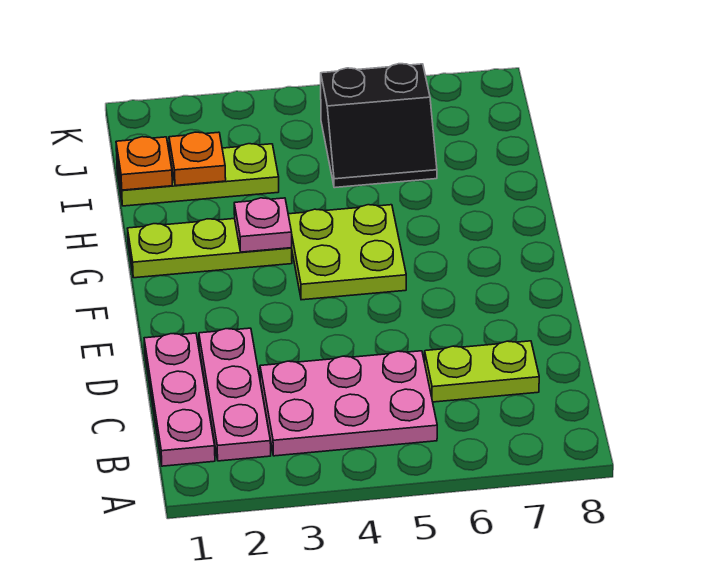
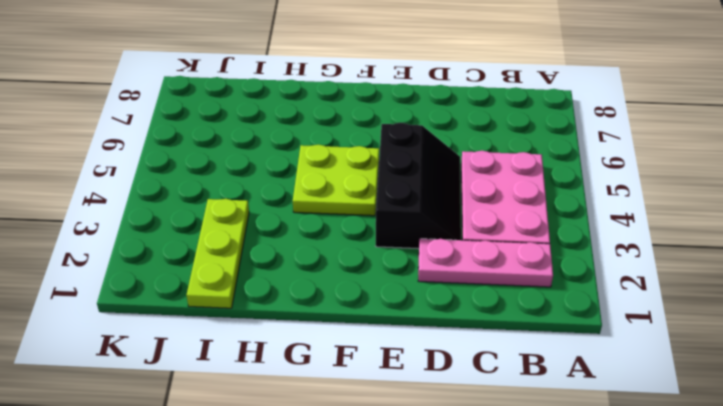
black 2x3 slope [376,123,461,249] -> none
none -> pink 1x3 plate [144,333,215,466]
none -> lime 1x2 plate [425,341,539,402]

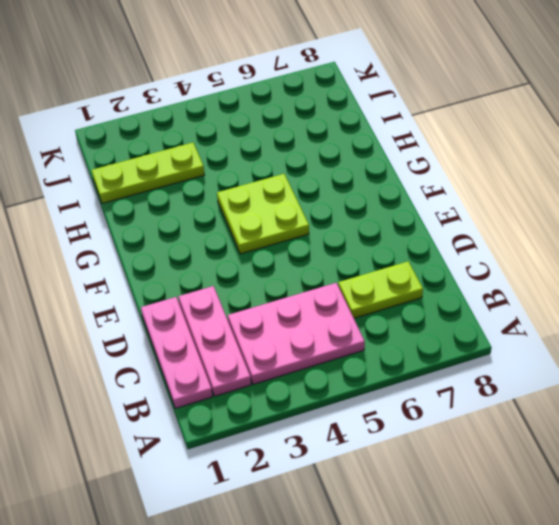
none -> lime 1x3 plate [127,219,292,278]
none -> black 2x2 slope [321,64,437,188]

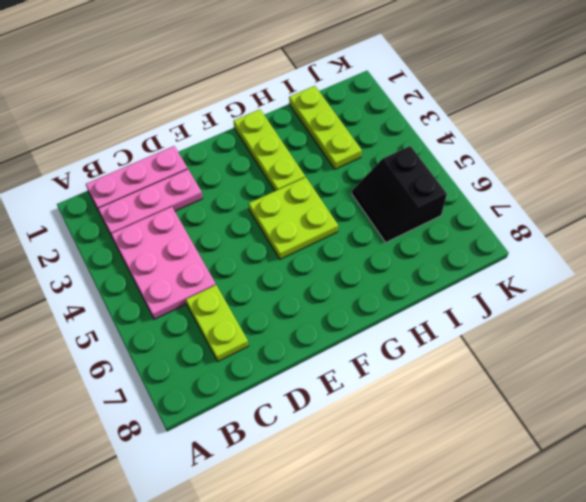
none -> pink 1x1 plate [234,198,292,252]
none -> orange 1x1 plate [116,137,172,190]

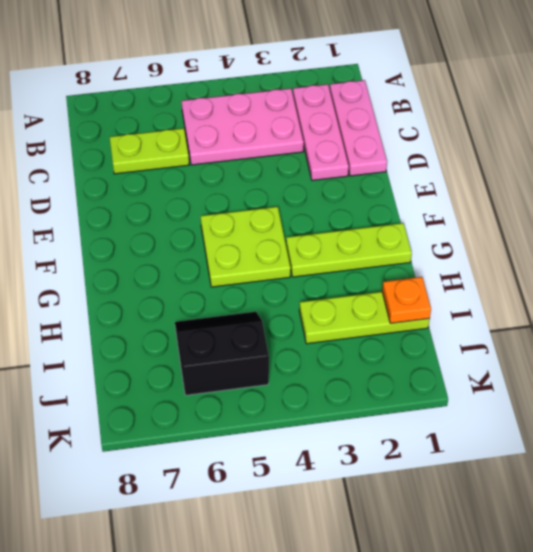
none -> pink 1x1 plate [234,198,292,252]
none -> orange 1x1 plate [169,132,226,186]

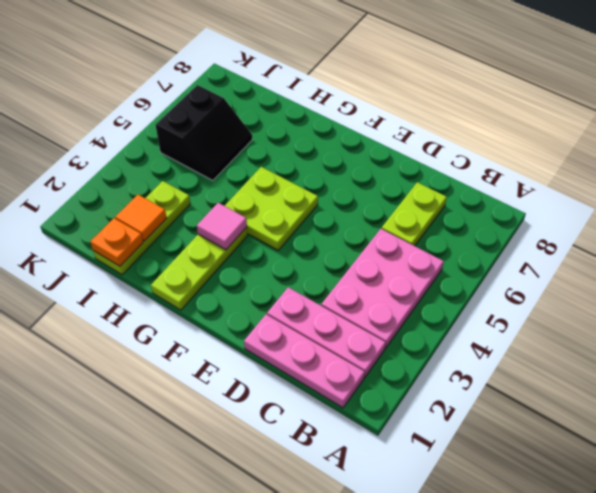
pink 1x1 tile [197,203,247,250] -> pink 1x1 plate [234,198,292,252]
orange 1x1 tile [115,195,167,241] -> orange 1x1 plate [169,132,226,186]

